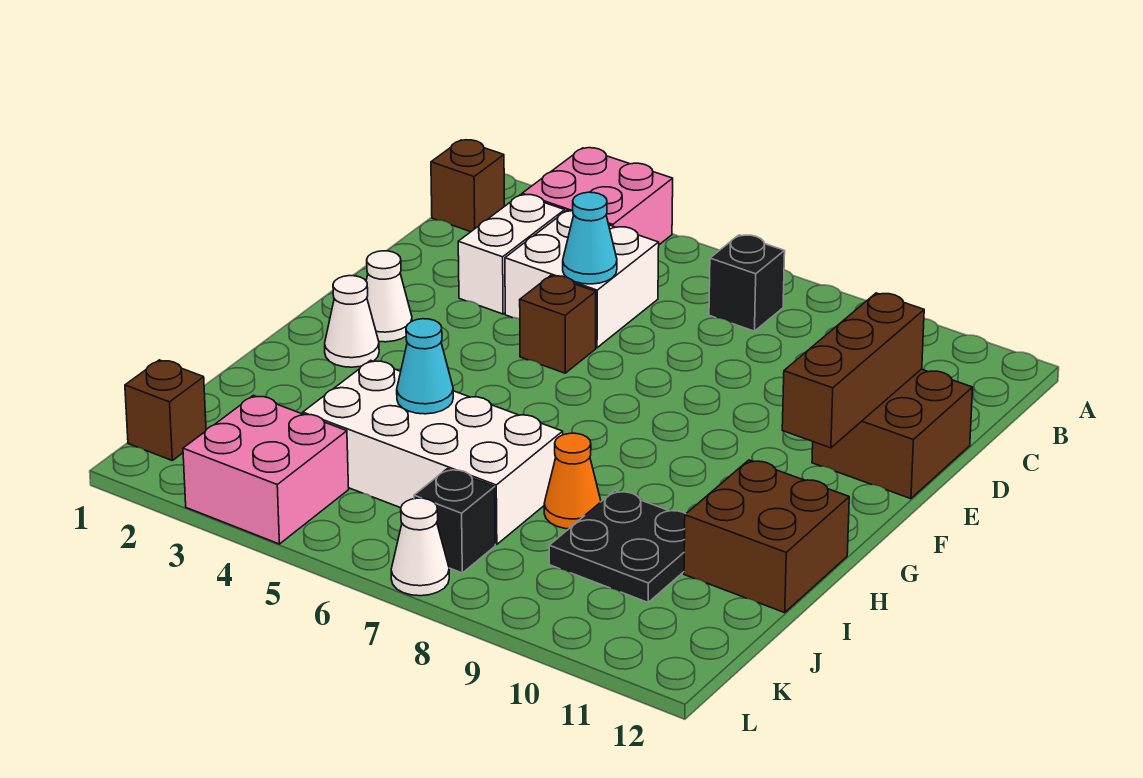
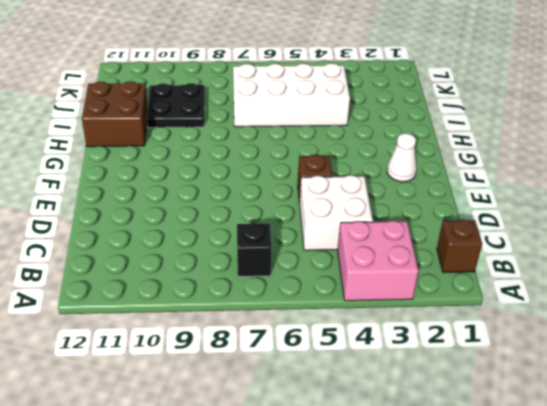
none -> white 1x2 brick [458,195,565,314]
none -> brown 2x2 brick [812,369,973,499]
none -> white 1x1 cone [325,276,379,367]

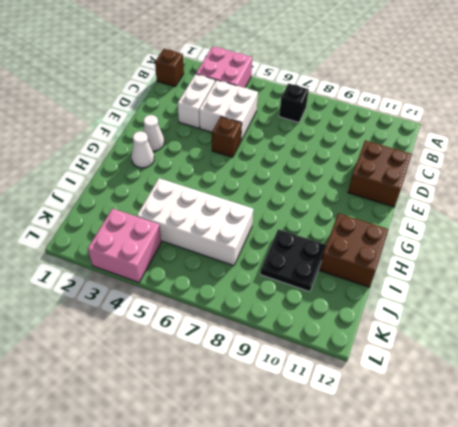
none -> orange 1x1 cone [544,433,601,529]
none -> brown 1x1 brick [125,360,206,460]
none -> black 1x1 brick [414,469,495,573]

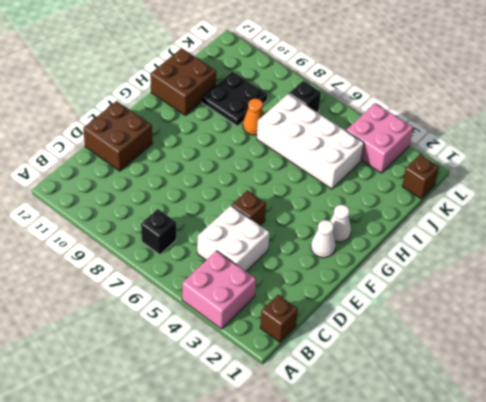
none -> white 1x2 brick [458,195,565,314]
none -> white 1x1 cone [391,498,449,596]
none -> cyan 1x1 cone [563,192,617,284]

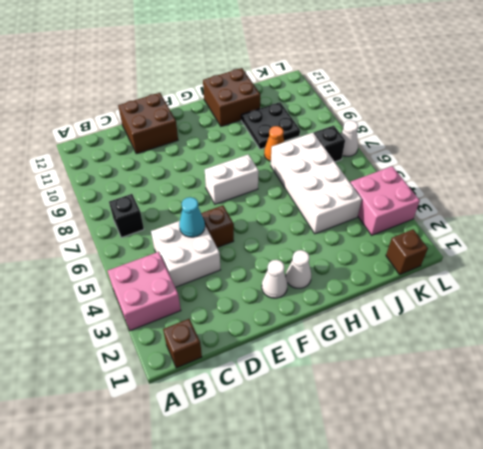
white 1x2 brick [205,154,259,204] -> white 1x2 brick moved to [458,195,565,314]
none -> brown 1x3 brick [782,293,924,448]
none -> cyan 1x1 cone [397,319,453,414]

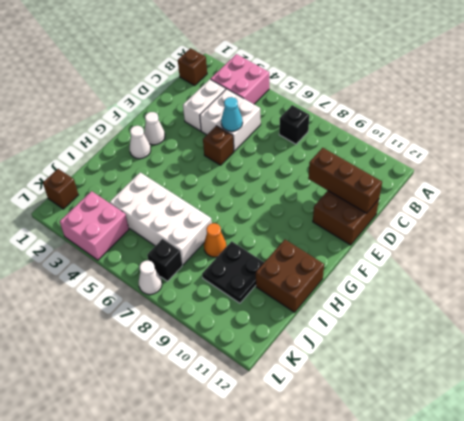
brown 1x3 brick [308,148,382,213] -> brown 1x3 brick turned to [782,293,924,448]
none -> cyan 1x1 cone [397,319,453,414]

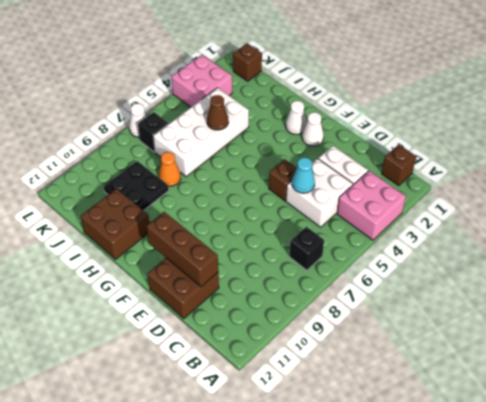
brown 1x1 cone [207,95,229,130] -> cyan 1x1 cone [397,319,453,414]

